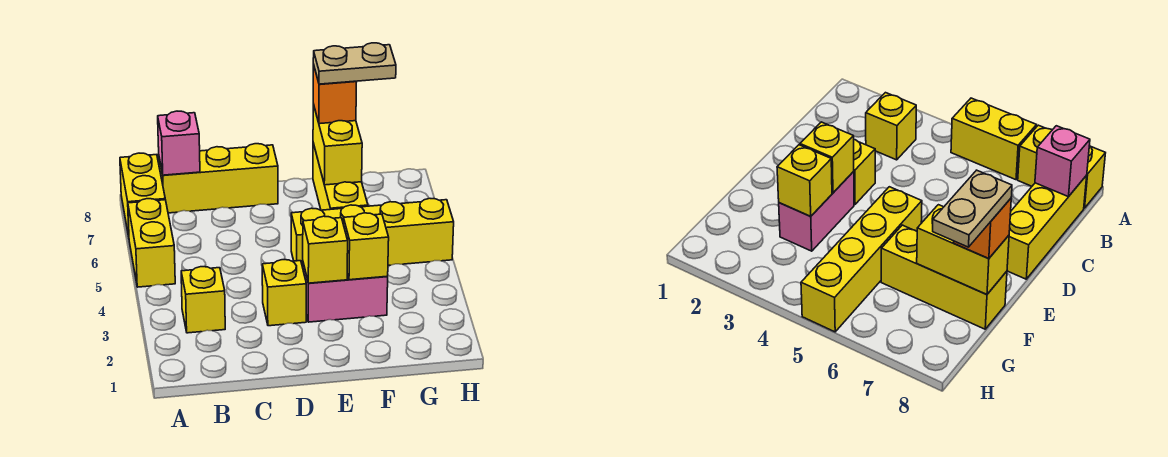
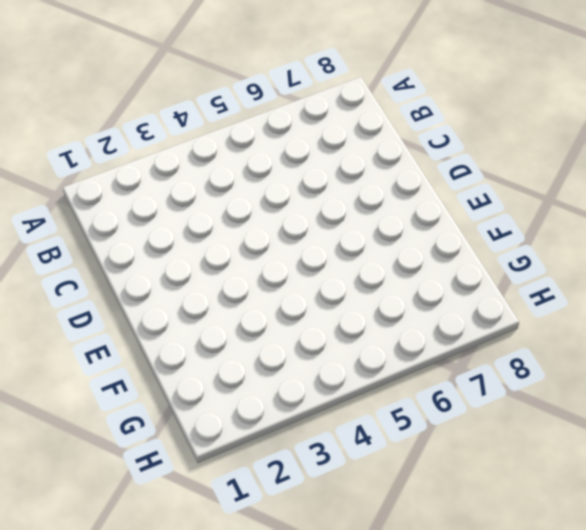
none -> yellow 1x2 brick [128,199,175,287]
none -> yellow 1x2 brick [120,153,165,237]
none -> yellow 1x1 brick [181,267,225,333]

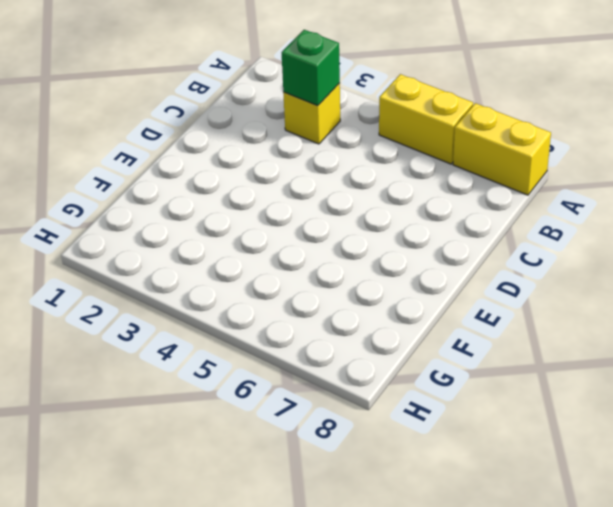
green 1x1 brick [282,30,340,106] -> none
none -> yellow 1x3 brick [159,144,278,213]
none -> yellow 1x1 brick [262,260,306,326]
none -> pink 1x2 brick [303,263,388,322]

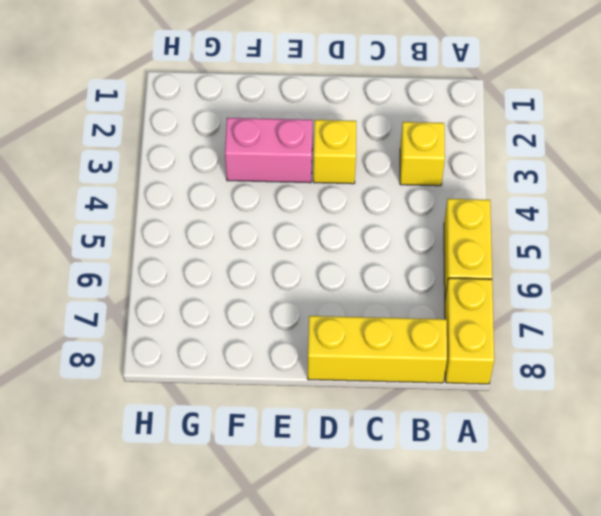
none -> yellow 1x4 brick [291,198,454,267]
none -> yellow 1x3 brick [313,143,368,210]
none -> pink 1x1 brick [158,111,200,175]

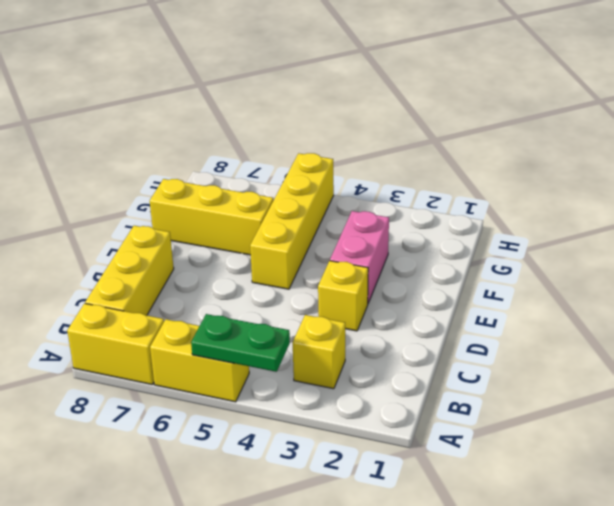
green 1x2 plate [191,314,290,372] -> none
none -> pink 1x1 brick [158,111,200,175]
none -> yellow 1x1 brick [303,216,348,283]
none -> yellow 1x1 brick [343,213,389,280]

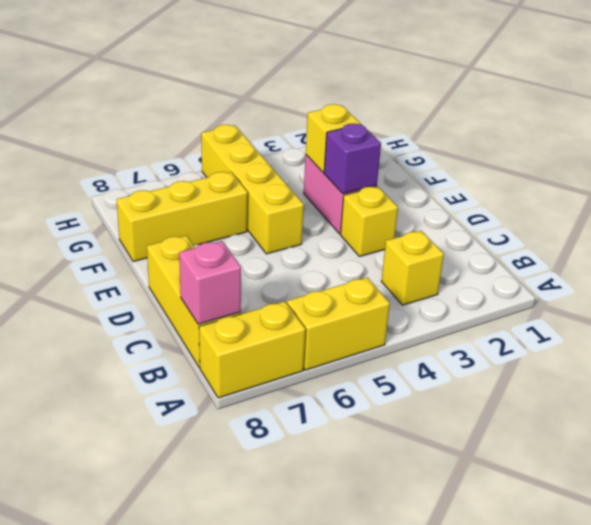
purple 1x1 brick [324,123,381,194] -> yellow 1x1 brick [303,216,348,283]
none -> yellow 1x2 brick [313,104,362,185]
none -> orange 1x1 brick [313,64,356,124]
none -> tan 1x2 plate [313,43,396,84]

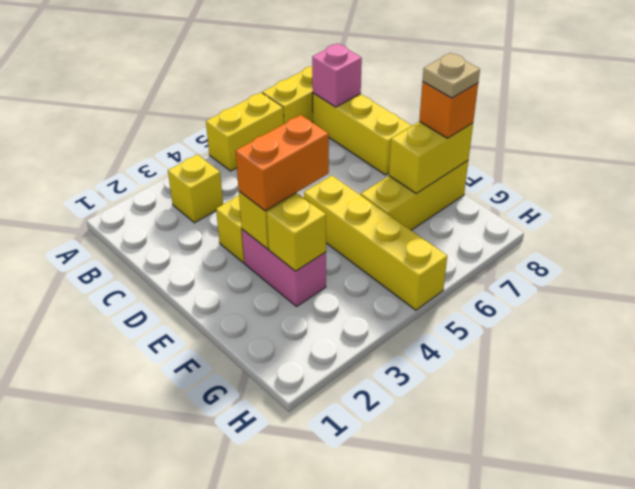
orange 1x2 brick [236,115,329,211] -> none
tan 1x1 plate [423,53,480,98] -> tan 1x2 plate [313,43,396,84]

